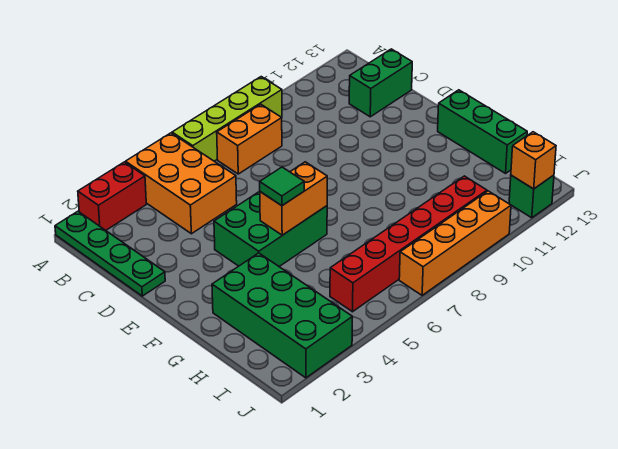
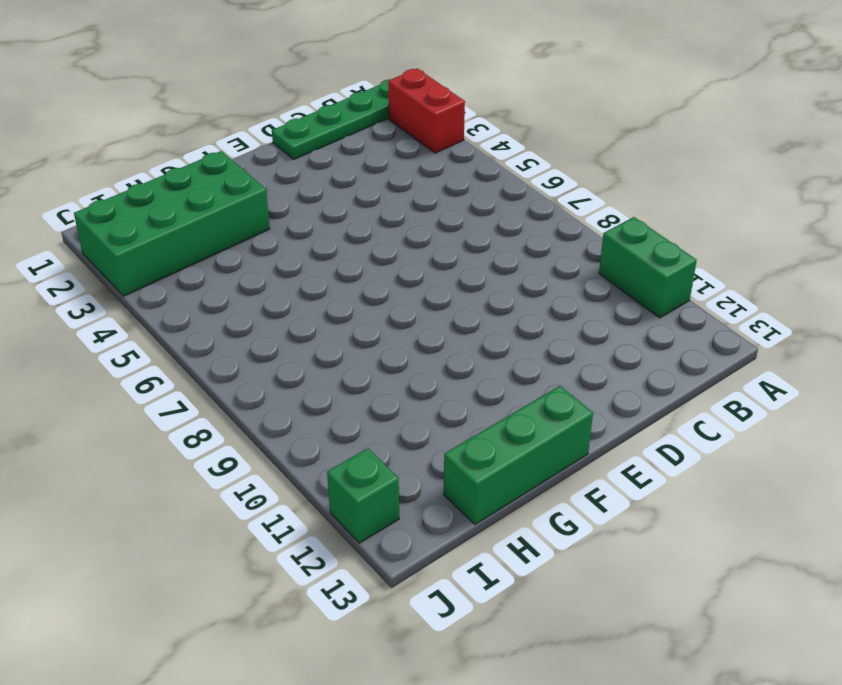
green 1x2 brick [599,217,697,318] -> green 1x2 brick moved to [349,49,412,117]
none -> orange 2x3 brick [126,133,237,234]
none -> lime 1x4 brick [172,77,282,161]
none -> orange 1x2 brick [217,104,282,174]

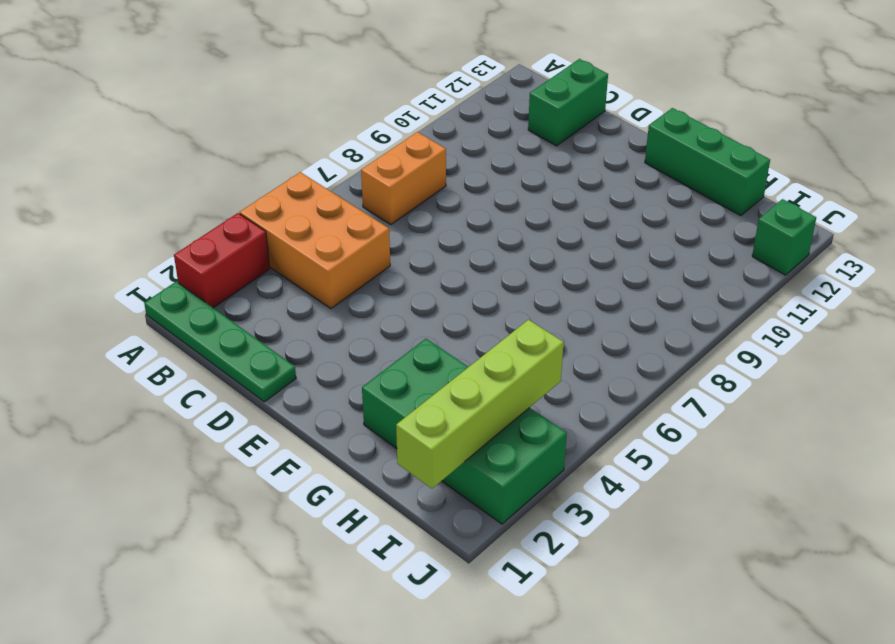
lime 1x4 brick [396,320,564,488] -> lime 1x4 brick moved to [172,77,282,161]
none -> green 2x3 brick [214,191,327,266]
none -> red 1x6 brick [330,176,487,312]
none -> orange 1x4 brick [399,191,511,295]

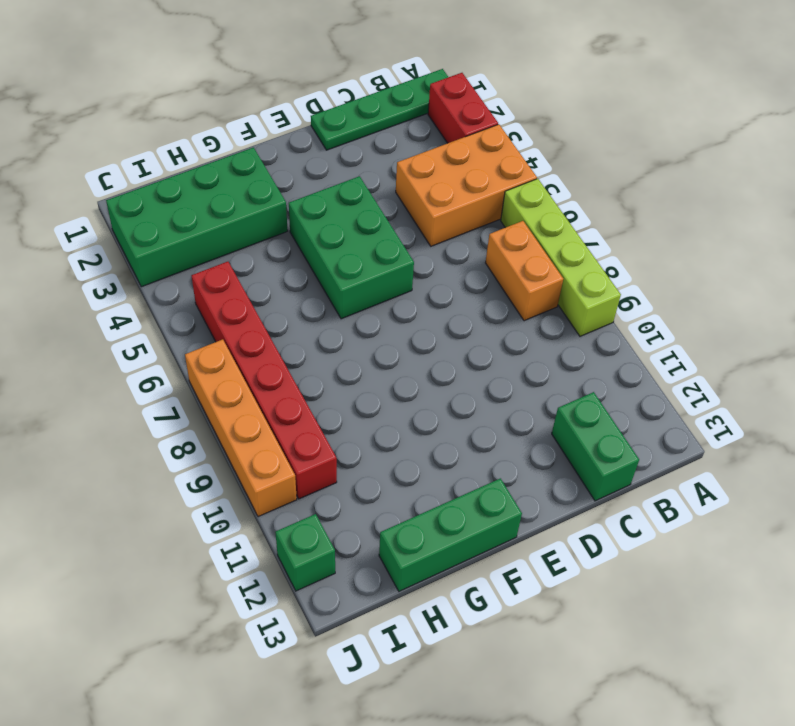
none -> orange 1x2 brick [260,162,327,235]
none -> orange 1x1 brick [511,132,556,189]
none -> green 1x1 tile [260,167,304,206]

